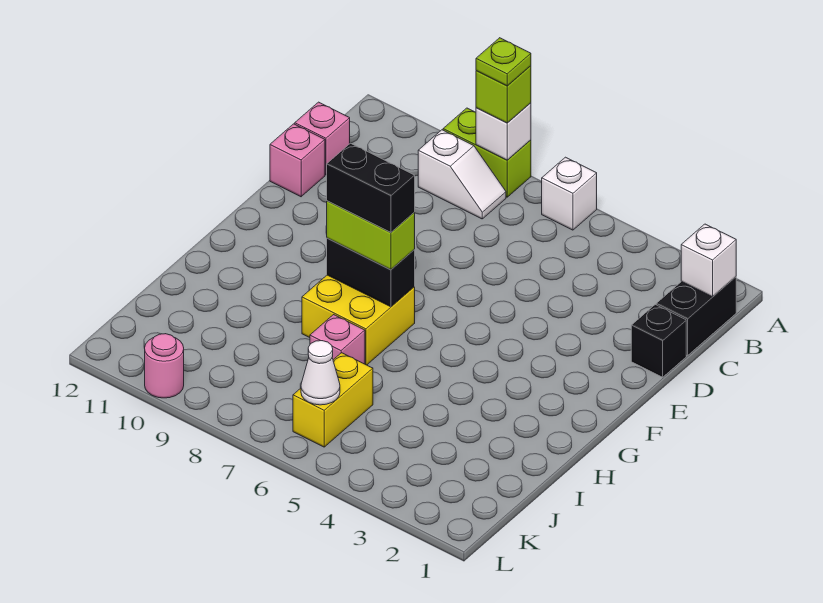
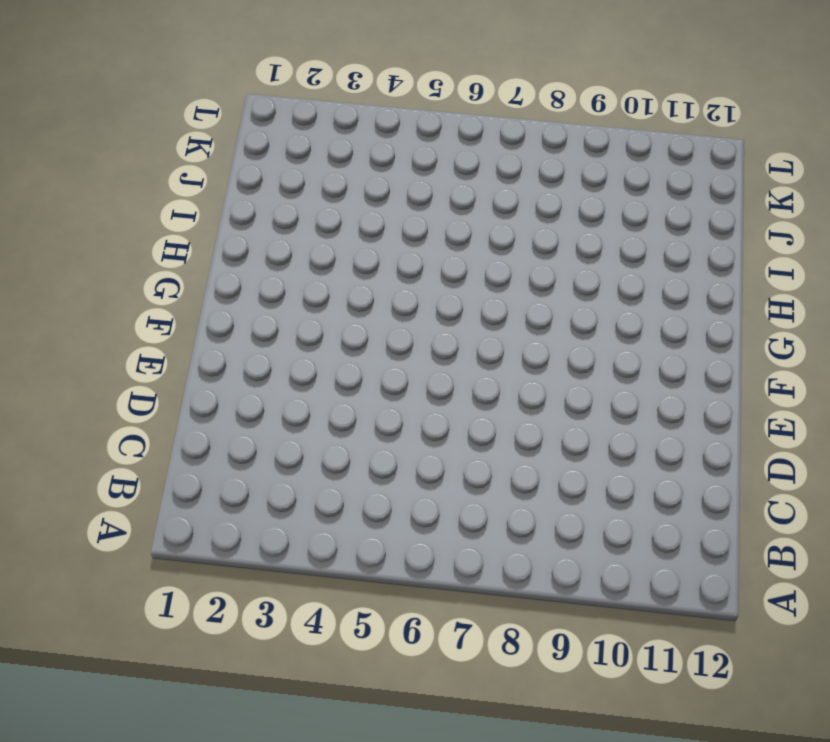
none -> white 1x1 brick [542,157,597,230]
none -> lime 1x2 brick [443,108,531,197]
none -> black 1x2 brick [656,277,736,356]

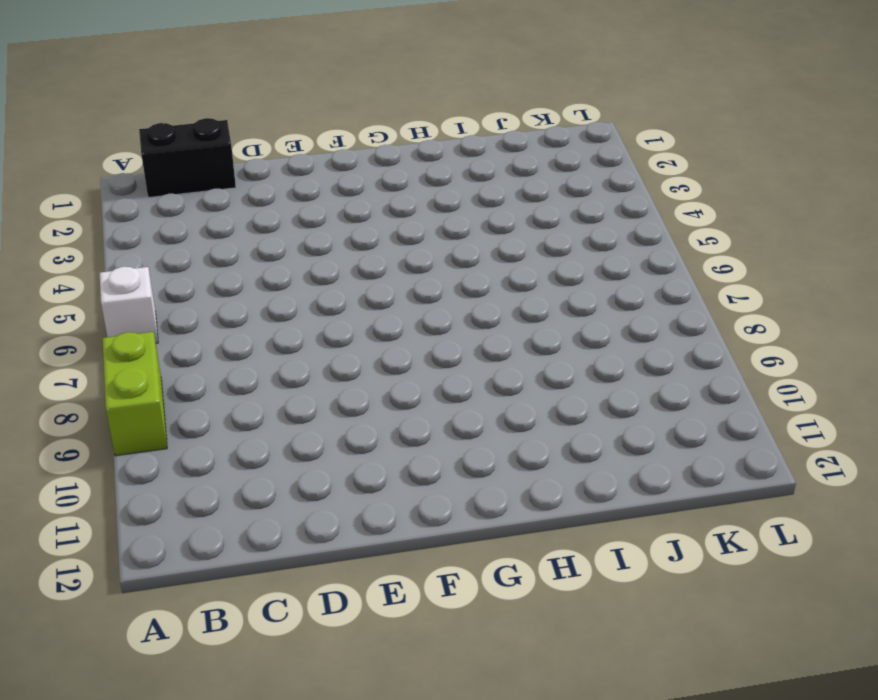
none -> white 1x2 slope [418,130,506,219]
none -> pink 1x1 brick [295,102,350,175]
none -> black 1x1 brick [631,305,686,377]

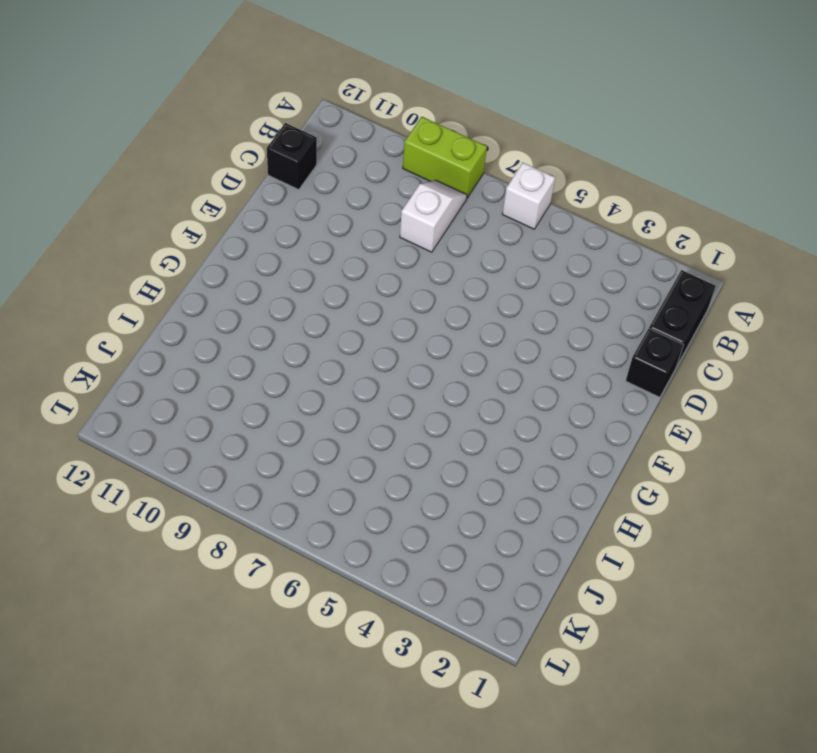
white 1x2 slope [400,180,467,252] -> white 1x2 slope turned to [418,130,506,219]
black 1x1 brick [267,123,317,190] -> pink 1x1 brick [295,102,350,175]
none -> pink 1x1 brick [270,124,325,197]
none -> yellow 2x2 brick [302,275,415,365]
none -> pink 1x1 brick [310,315,365,364]

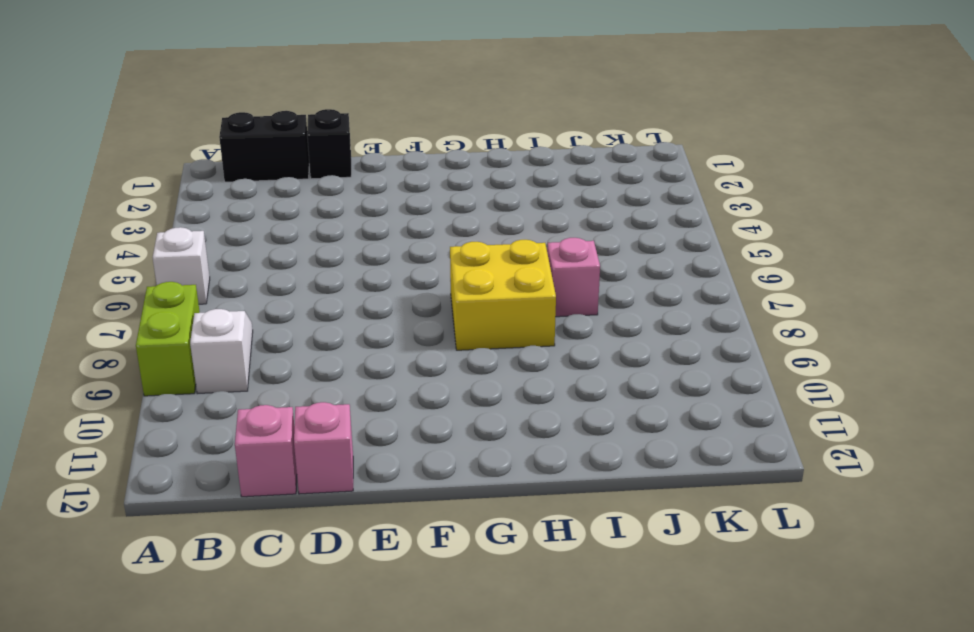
none -> yellow 1x2 brick [293,353,373,447]
none -> pink 1x1 round brick [145,334,184,398]
none -> white 1x1 brick [476,103,531,160]

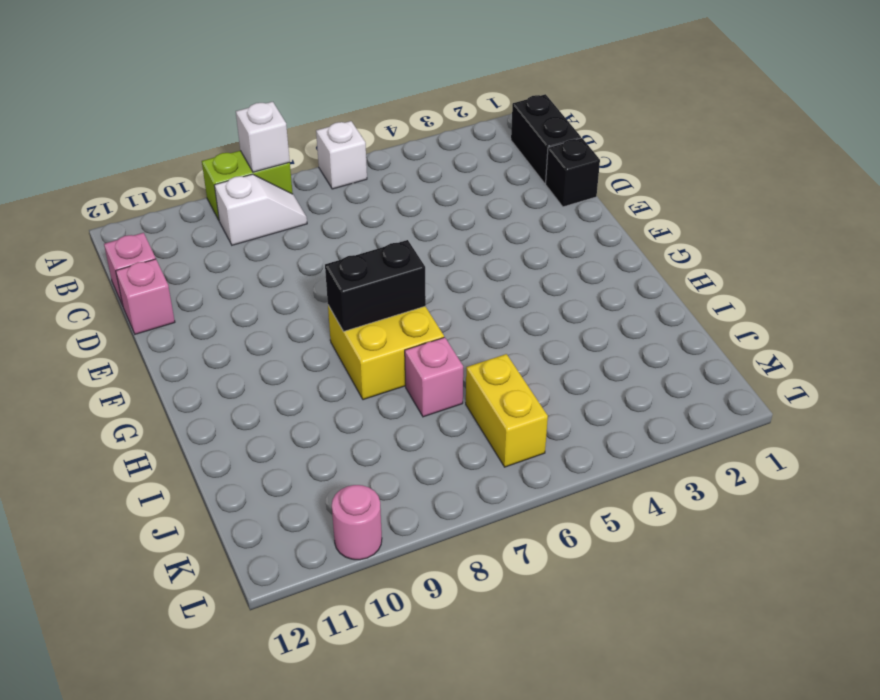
none -> white 1x1 brick [681,224,736,297]
none -> white 1x1 cone [301,341,340,405]
none -> lime 1x1 brick [476,66,531,123]

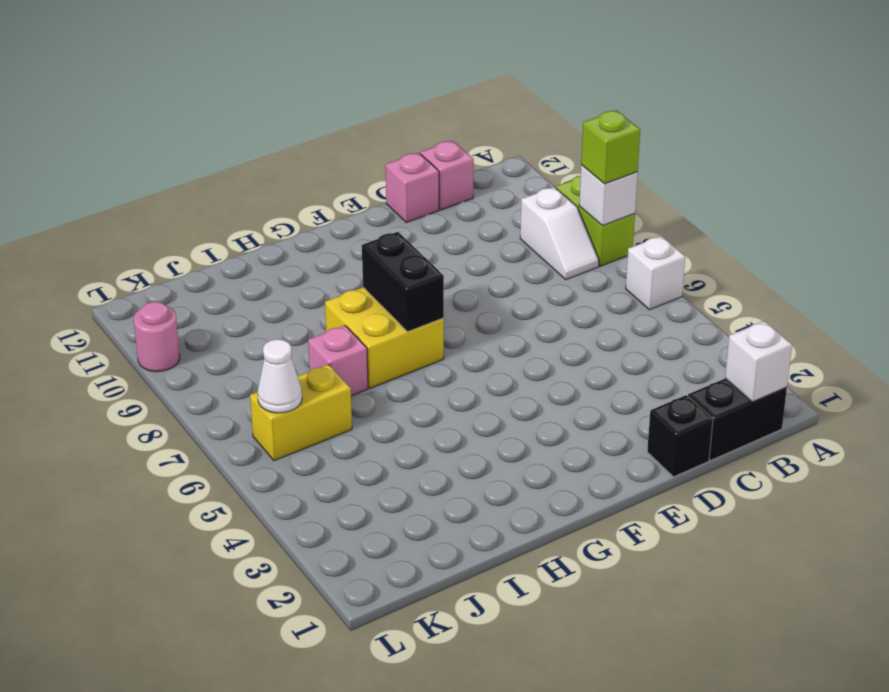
none -> lime 1x2 brick [327,201,415,270]
none -> lime 1x1 plate [476,38,531,86]
none -> black 1x2 brick [327,143,415,233]

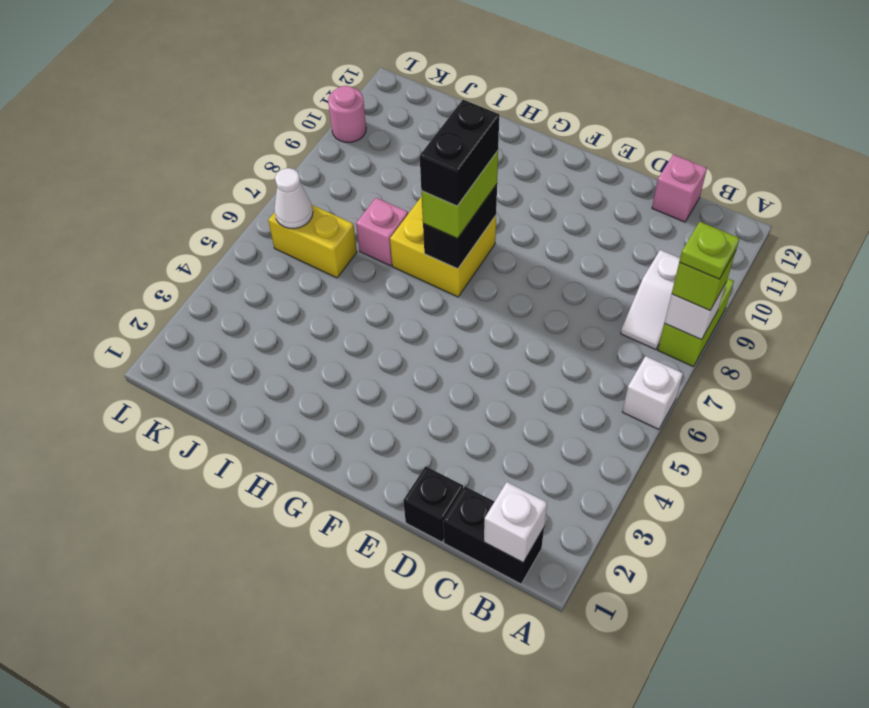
none -> pink 1x1 brick [270,124,325,197]

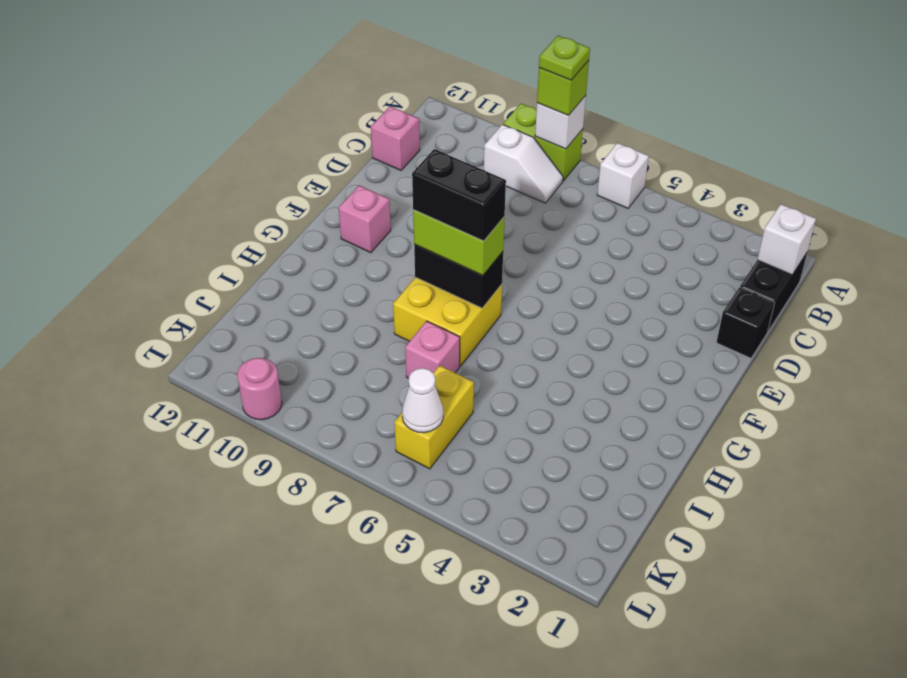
pink 1x1 brick [339,185,391,253] -> pink 1x1 brick moved to [270,124,325,197]

